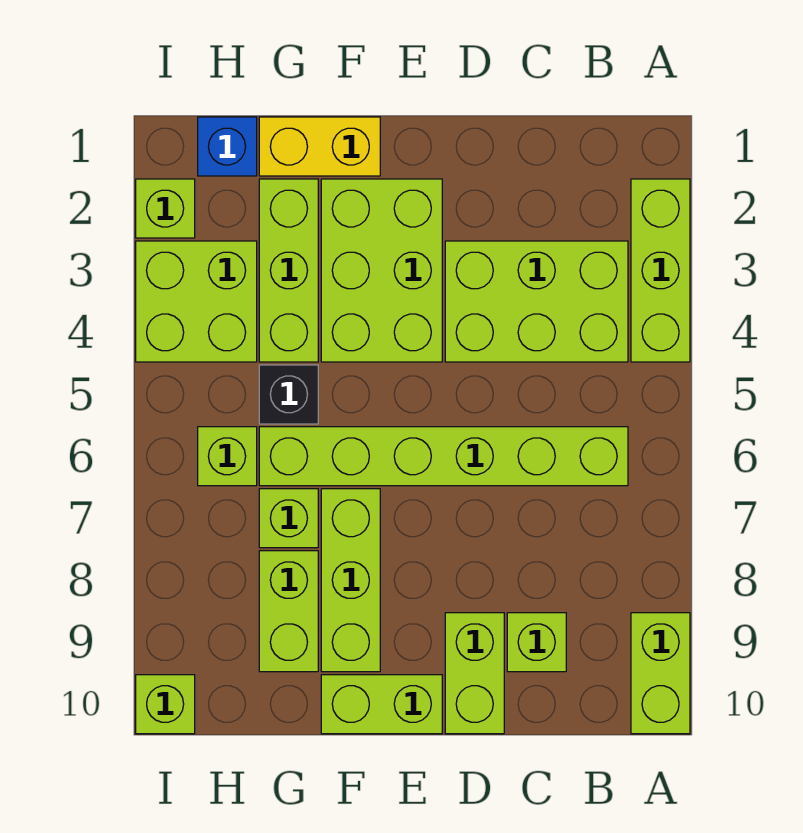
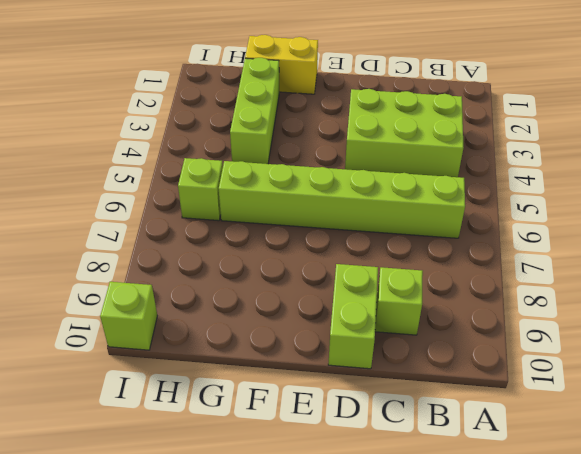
none -> lime 1x3 brick [631,179,690,362]
none -> lime 1x2 brick [631,613,690,734]
none -> lime 2x3 brick [321,179,442,362]

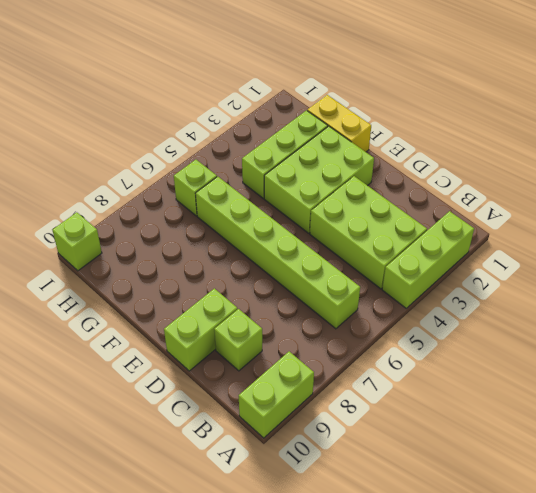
none -> lime 1x2 brick [321,675,442,734]
none -> lime 1x3 brick [321,489,380,672]
none -> black 1x1 brick [259,365,318,424]

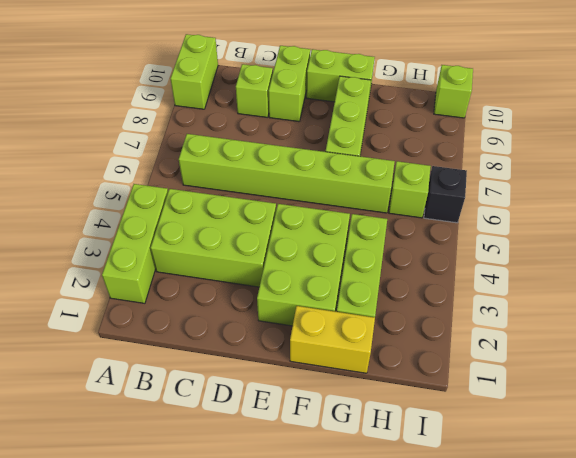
black 1x1 brick [424,166,467,223] -> black 1x1 brick moved to [259,365,318,424]
none -> lime 1x1 brick [259,489,318,548]
none -> lime 1x2 brick [259,551,318,672]
none -> blue 1x1 brick [198,117,257,176]

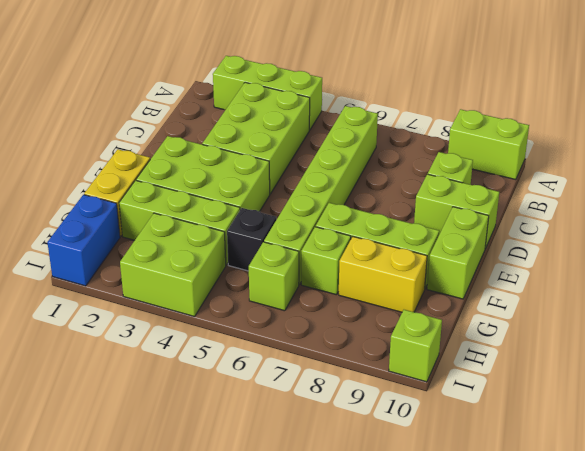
yellow 1x2 brick [339,237,427,312] -> lime 1x2 brick [259,551,318,672]
blue 1x2 brick [47,195,120,286] -> blue 1x1 brick [198,117,257,176]
none -> lime 1x1 brick [136,179,195,238]

